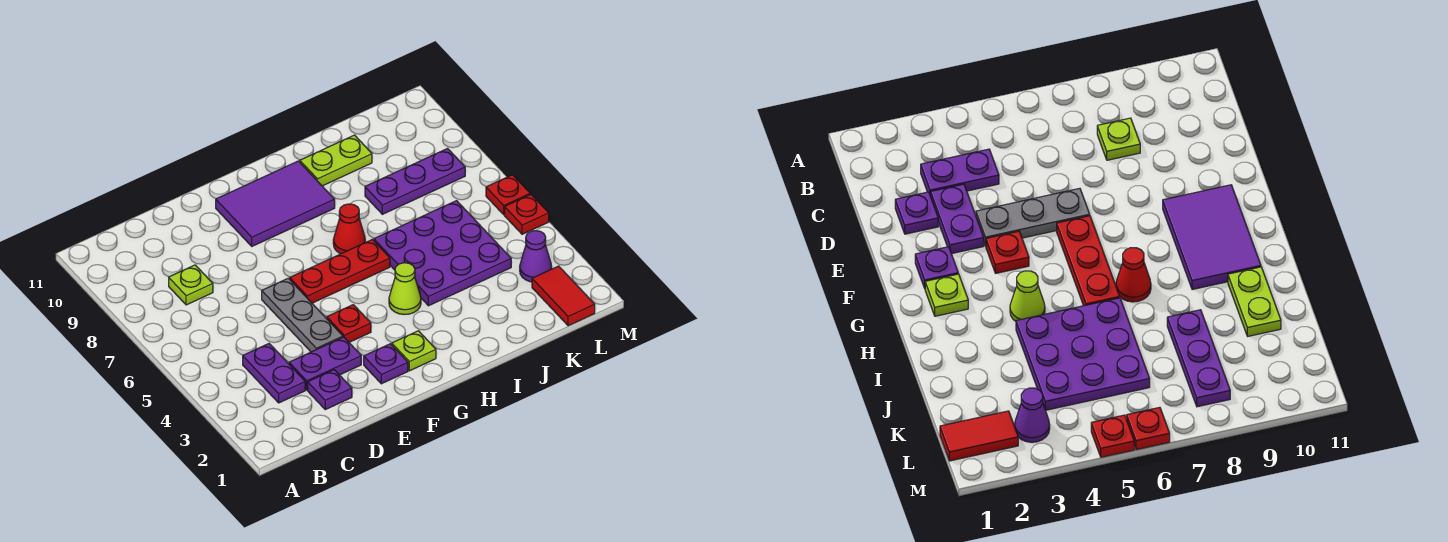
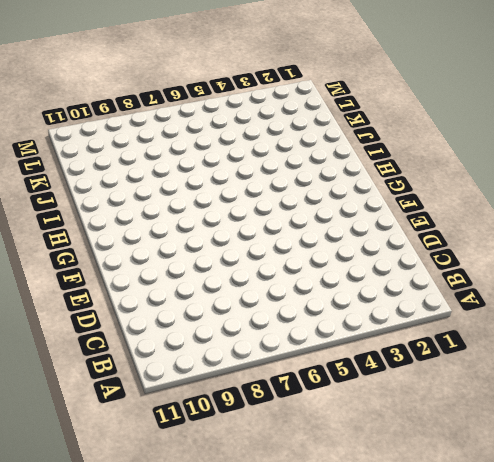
none -> purple 1x2 plate [243,344,305,403]
none -> lime 1x1 plate [169,265,213,305]
none -> purple 1x1 plate [308,370,352,410]

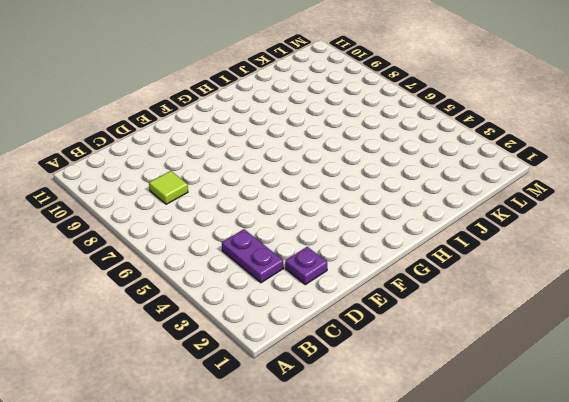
lime 1x1 tile [149,171,188,204] -> lime 1x1 plate [169,265,213,305]
none -> purple 1x2 plate [289,337,361,390]
none -> grey 1x3 plate [262,278,343,352]
none -> purple 1x1 plate [364,344,408,384]

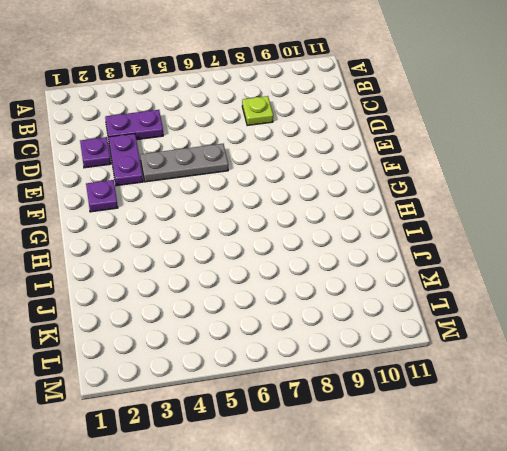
none -> red 1x1 plate [327,305,371,342]
none -> red 1x3 plate [290,239,390,303]
none -> purple 2x3 tile [216,161,335,246]

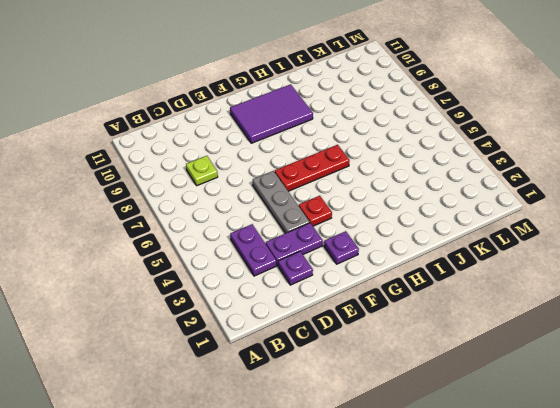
none -> lime 1x1 plate [392,331,436,371]
none -> lime 1x1 cone [389,263,421,315]
none -> red 1x1 cone [333,204,365,254]

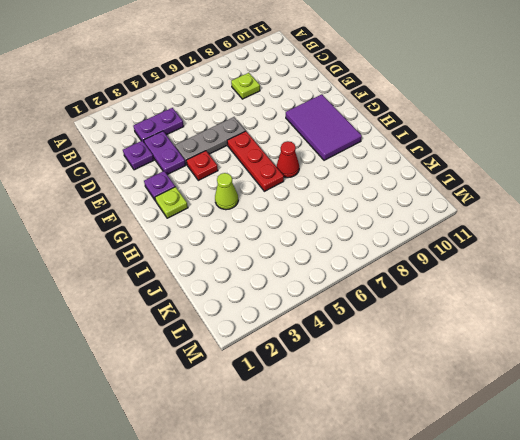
none -> purple 3x3 plate [374,201,511,306]
none -> lime 1x2 plate [300,135,372,186]
none -> purple 1x3 plate [365,149,465,214]

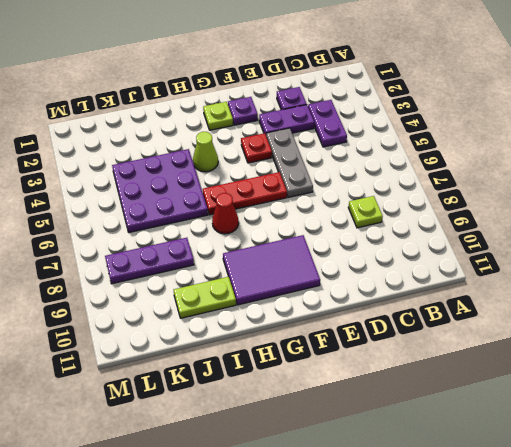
none -> red 1x2 tile [532,266,595,326]
none -> purple 1x1 cone [520,231,552,282]
none -> red 1x1 plate [505,194,549,234]

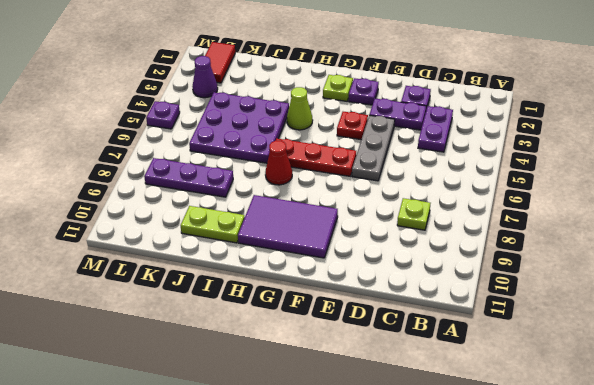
purple 1x1 plate [146,101,180,129] -> red 1x1 plate [505,194,549,234]
none -> red 1x1 plate [486,175,530,215]

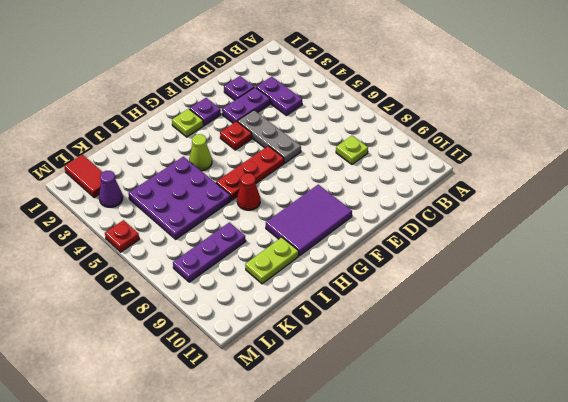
none -> red 1x1 plate [486,175,530,215]

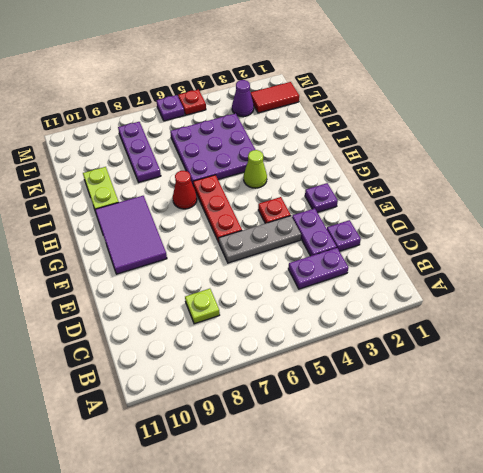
purple 1x1 plate [156,95,184,121] -> red 1x1 plate [486,175,530,215]
none -> lime 1x1 plate [392,331,436,371]

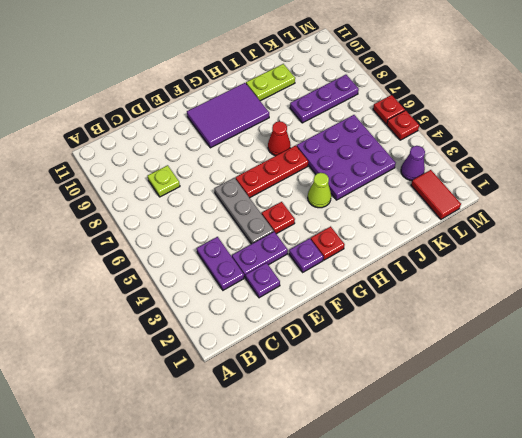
red 1x1 plate [311,226,345,260] -> lime 1x1 plate [392,331,436,371]

